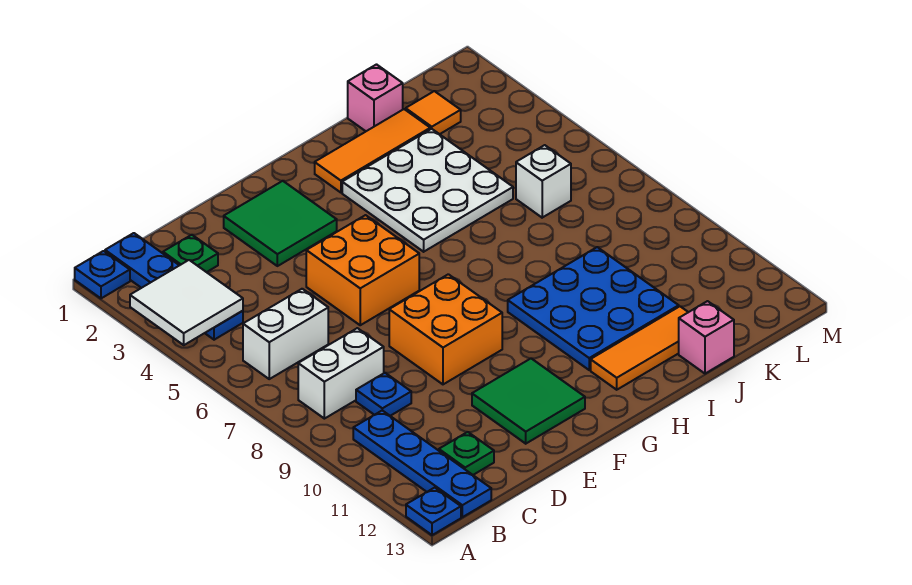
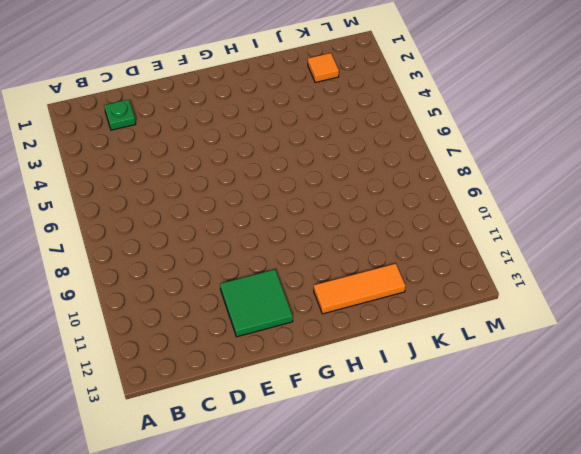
none -> blue 1x1 plate [75,251,130,298]
none -> blue 1x1 plate [406,488,461,535]
none -> blue 1x4 plate [105,233,243,340]

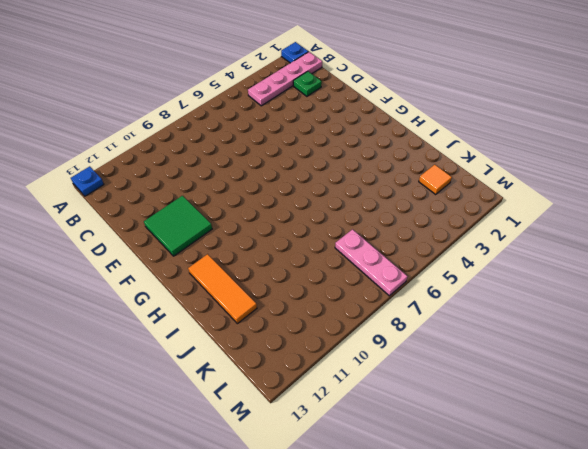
pink 1x4 plate [248,52,322,106] -> blue 1x4 plate [105,233,243,340]
pink 1x3 plate [335,229,407,296] -> none
none -> white 1x2 brick [243,289,328,379]
none -> white 1x2 brick [298,328,384,419]
none -> blue 1x4 plate [353,410,491,517]

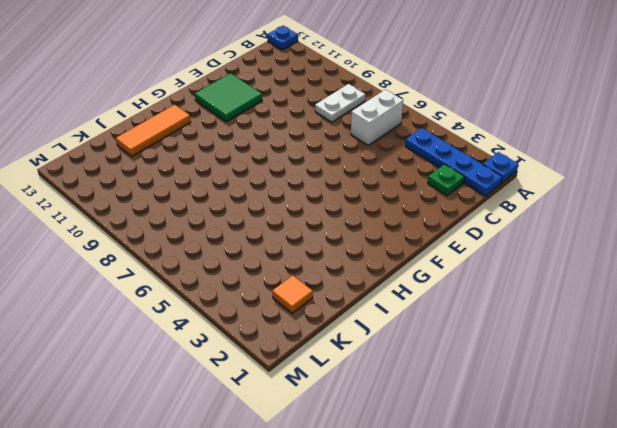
white 1x2 plate [315,84,365,122] -> white 1x2 brick [298,328,384,419]
none -> blue 1x4 plate [353,410,491,517]
none -> blue 1x1 plate [356,373,411,416]
none -> green 1x1 plate [439,432,494,475]

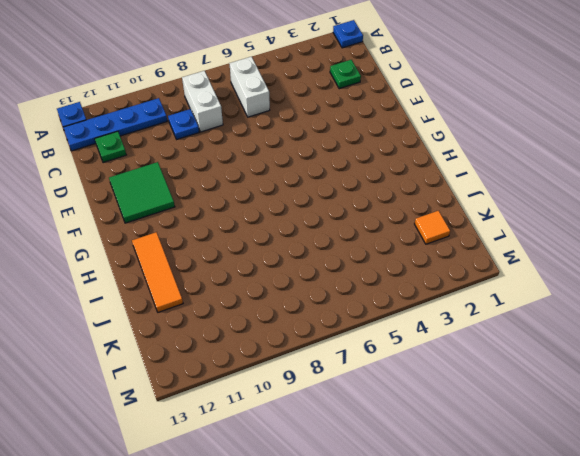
none -> blue 1x4 plate [105,233,243,340]
none -> green 2x2 tile [224,181,337,266]
none -> orange 2x2 brick [306,215,419,325]

